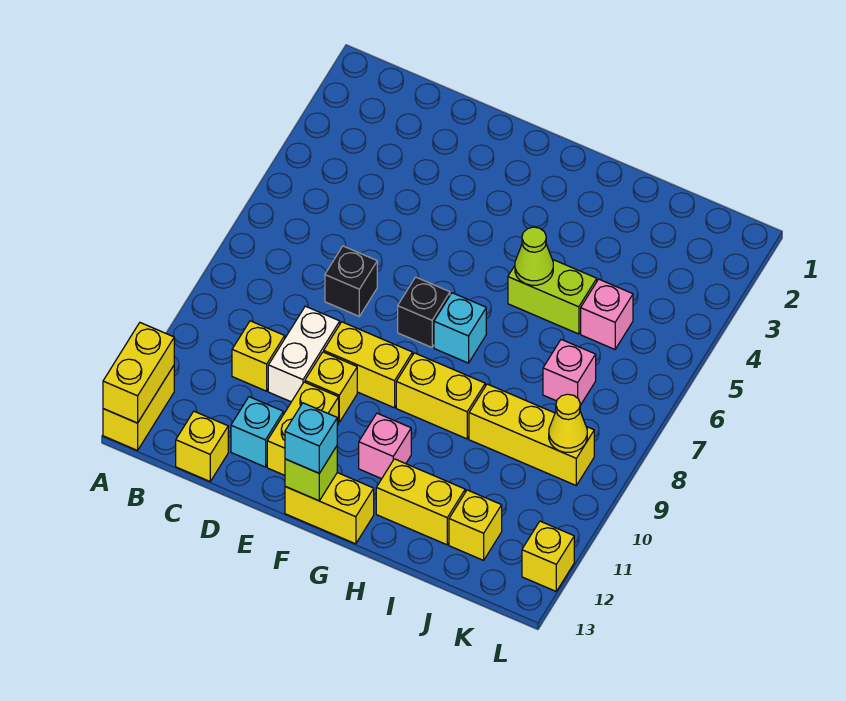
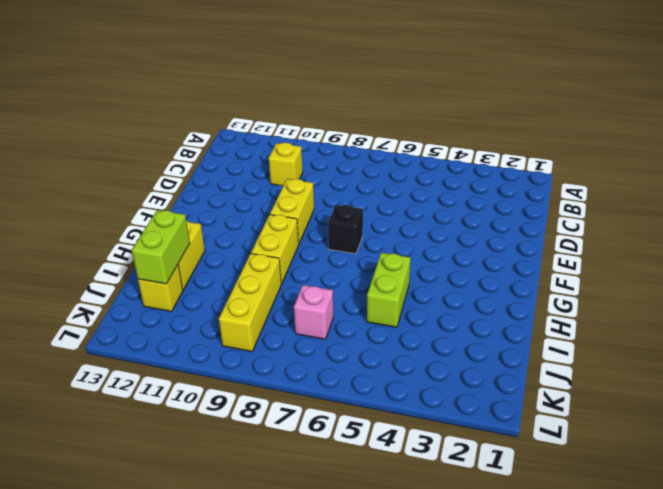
lime 1x2 brick [132,210,190,284] -> none
none -> yellow 1x2 brick [103,366,174,450]
none -> yellow 1x1 brick [176,411,228,481]
none -> black 1x1 brick [325,246,377,316]

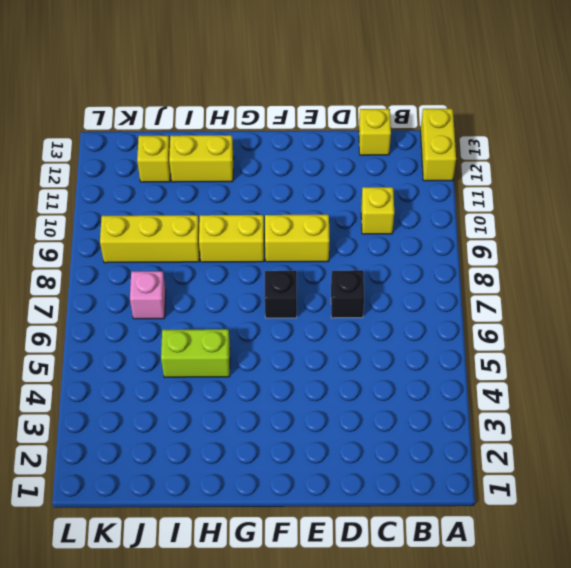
none -> white 1x2 brick [268,306,340,402]
none -> cyan 1x1 brick [231,397,283,467]
none -> yellow 1x1 brick [305,352,357,422]

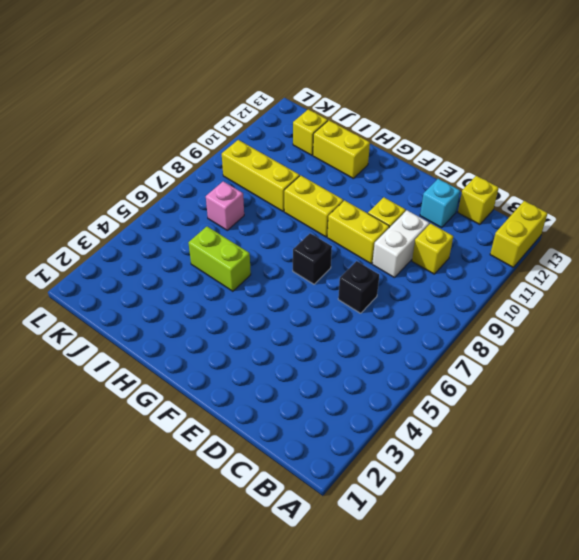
none -> yellow 1x2 brick [267,382,339,475]
none -> yellow 1x2 brick [285,473,374,544]
none -> cyan 1x1 brick [434,293,486,363]

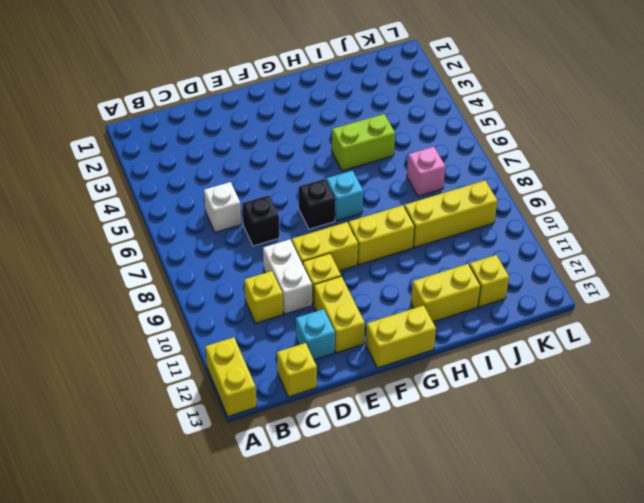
white 1x1 brick [204,182,241,232] -> none
none -> pink 1x1 brick [359,413,411,479]
none -> pink 1x1 brick [581,279,633,349]
none -> yellow 1x1 brick [522,521,574,591]

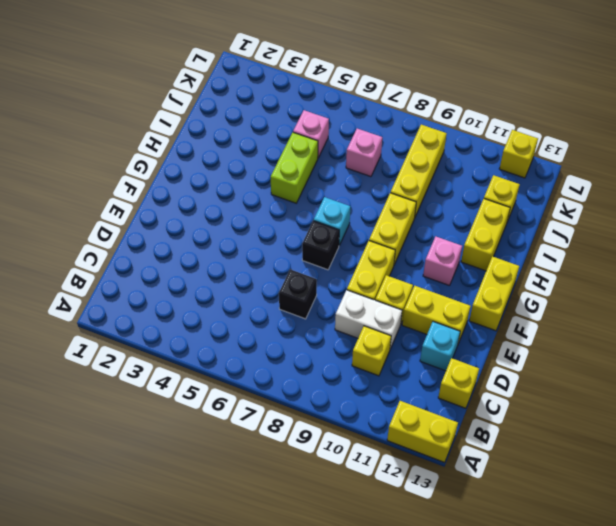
none -> yellow 1x2 brick [103,323,174,423]
none -> lime 1x1 brick [285,446,337,501]
none -> lime 1x1 cone [515,227,553,285]

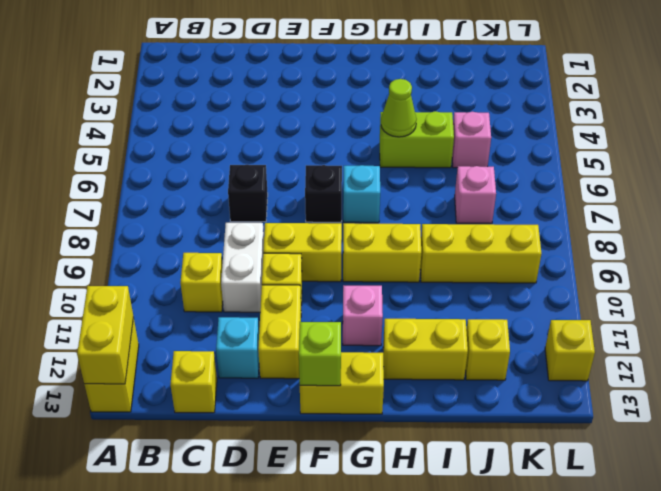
none -> yellow 1x1 cone [549,394,587,452]
none -> cyan 1x1 brick [285,403,337,473]

